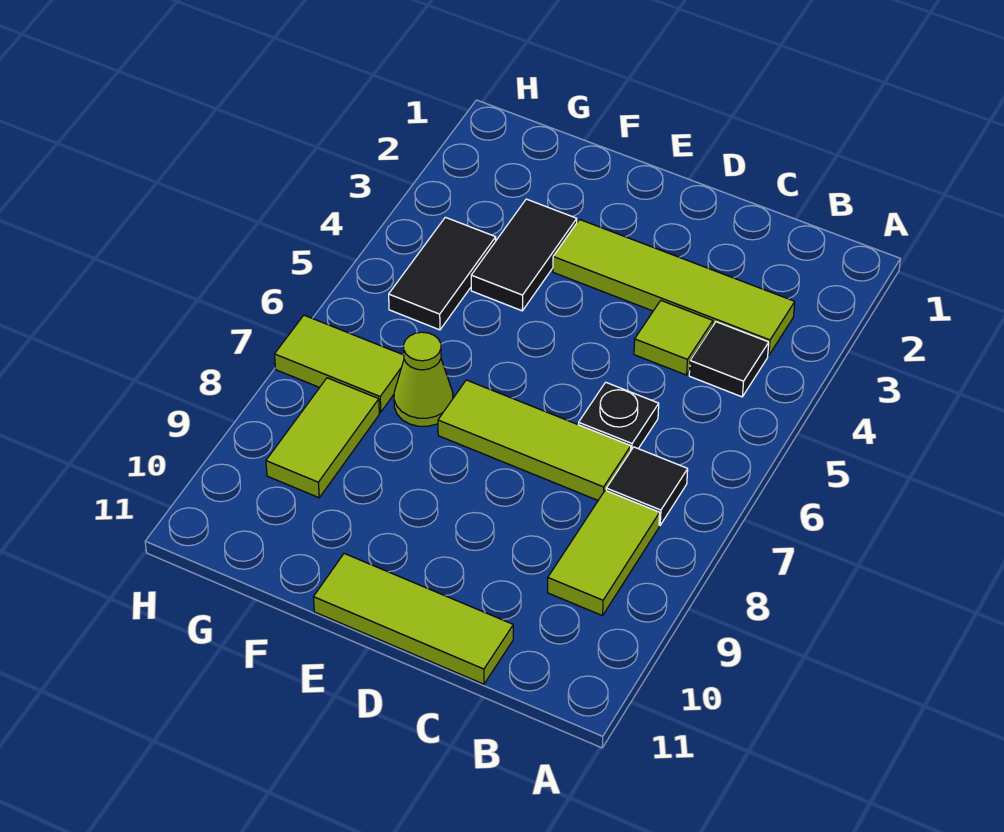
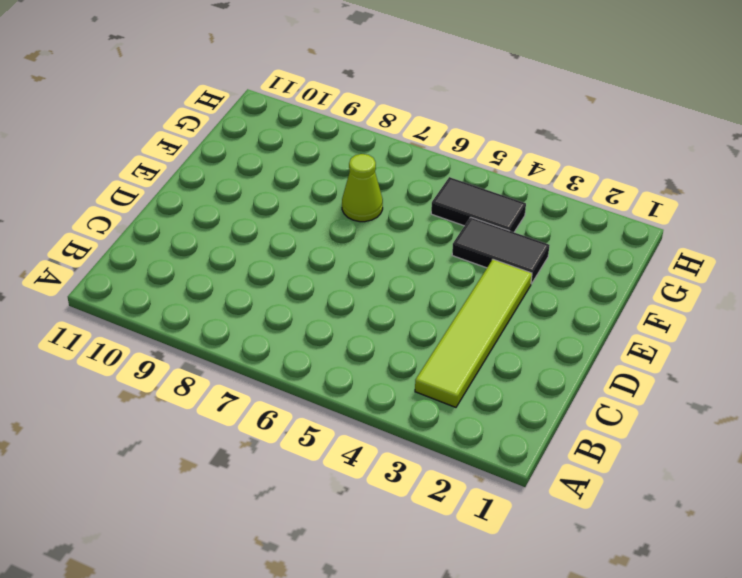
none -> black 1x1 tile [689,322,769,397]
none -> black 1x1 tile [606,447,688,525]
none -> lime 1x2 tile [548,490,660,616]

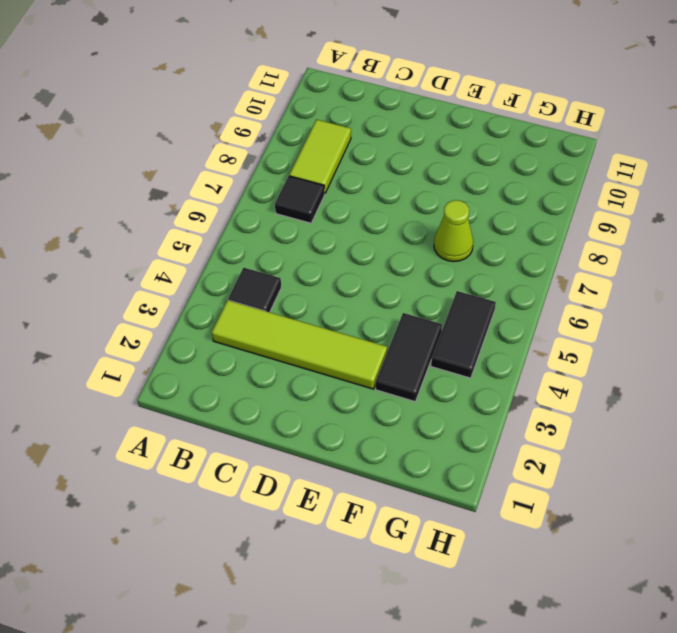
none -> lime 1x1 tile [634,301,713,375]
none -> black 1x1 plate [578,382,659,450]
none -> lime 1x3 tile [438,380,631,500]

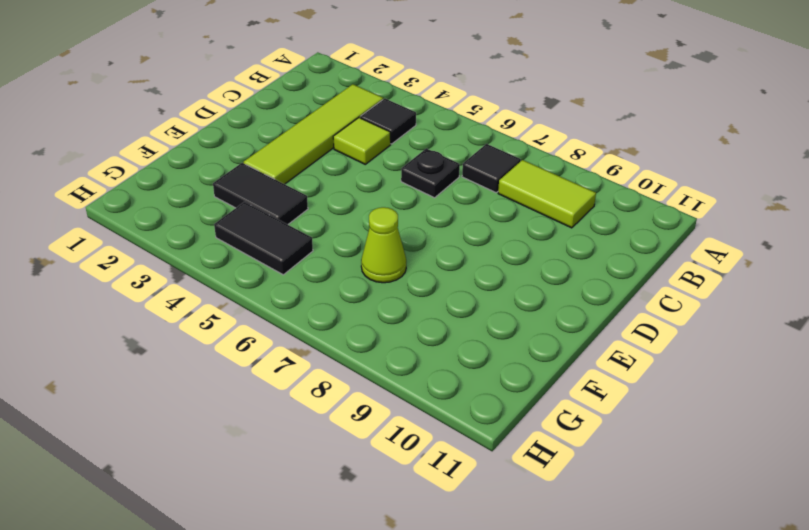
none -> lime 1x3 tile [438,380,631,500]
none -> lime 1x3 tile [313,554,513,684]
none -> lime 1x2 tile [275,315,404,412]

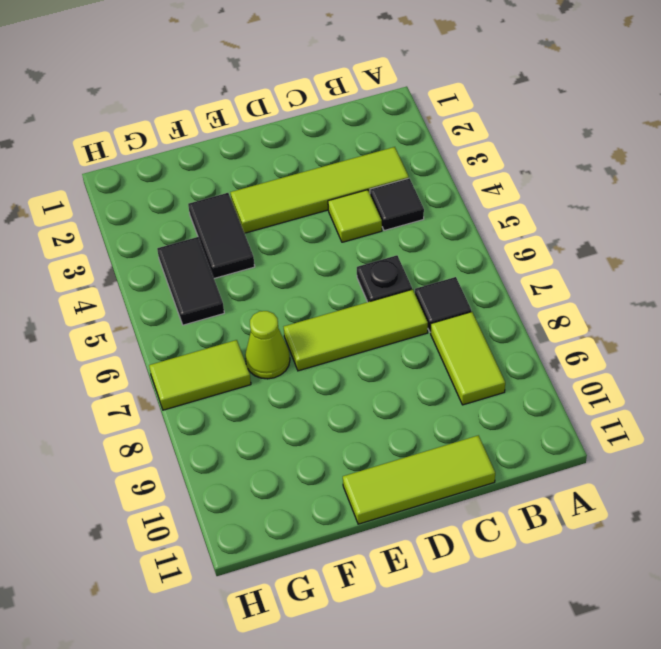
none -> lime 1x2 tile [266,378,379,498]

